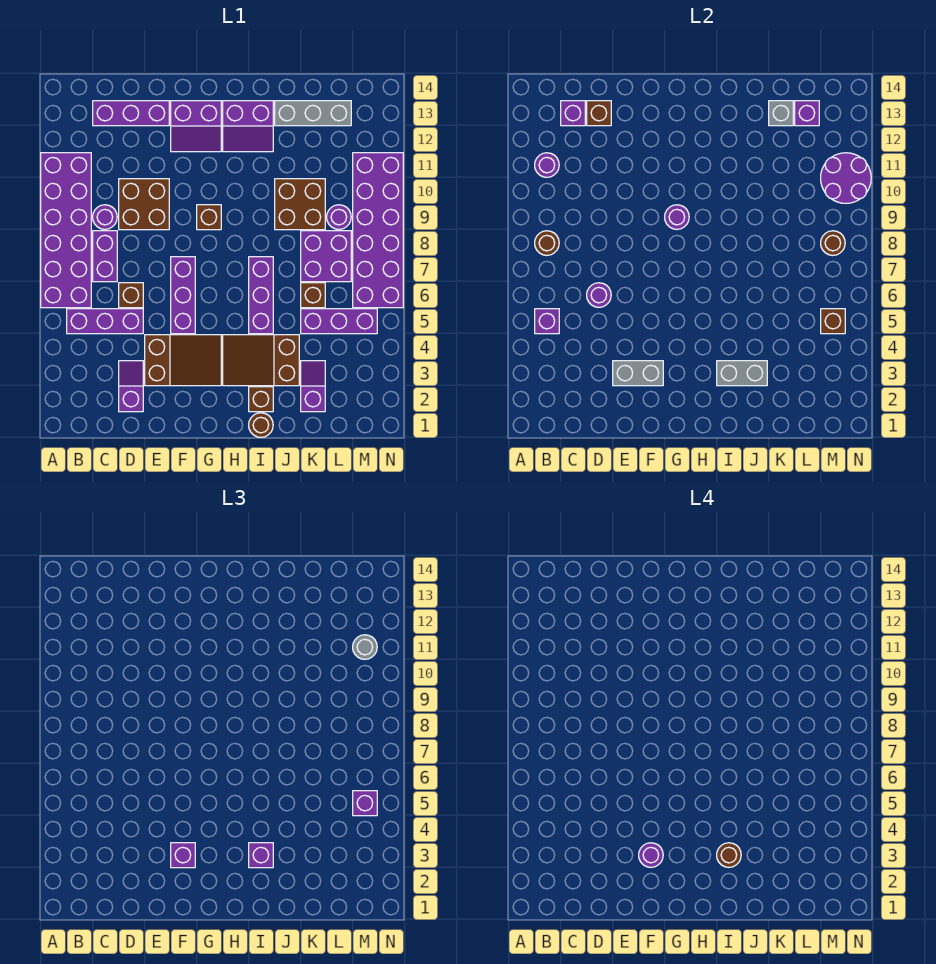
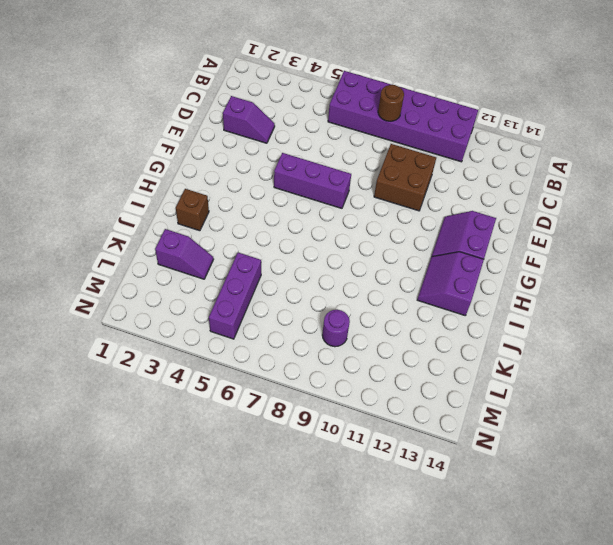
none -> purple 1x3 brick [67,309,143,334]
none -> purple 1x2 brick [93,231,117,282]
none -> purple 1x1 round brick [93,205,117,229]
none -> purple 1x3 brick [93,101,169,126]

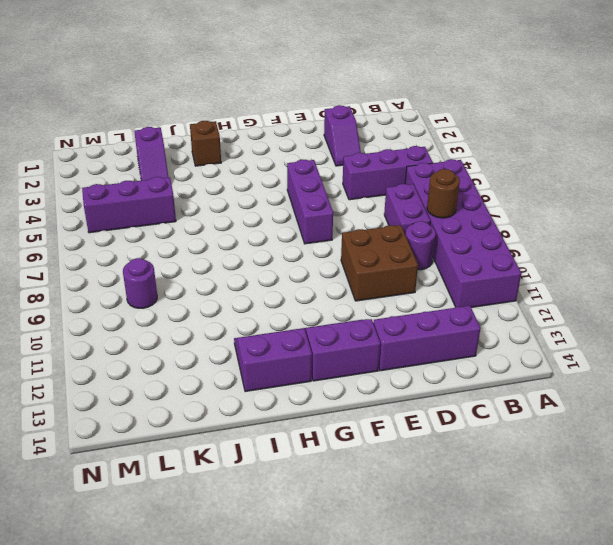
none -> brown 1x1 brick [119,283,143,308]
none -> brown 2x3 slope [145,335,221,386]
none -> brown 1x1 brick [197,205,221,230]
none -> brown 2x3 slope [223,335,299,386]

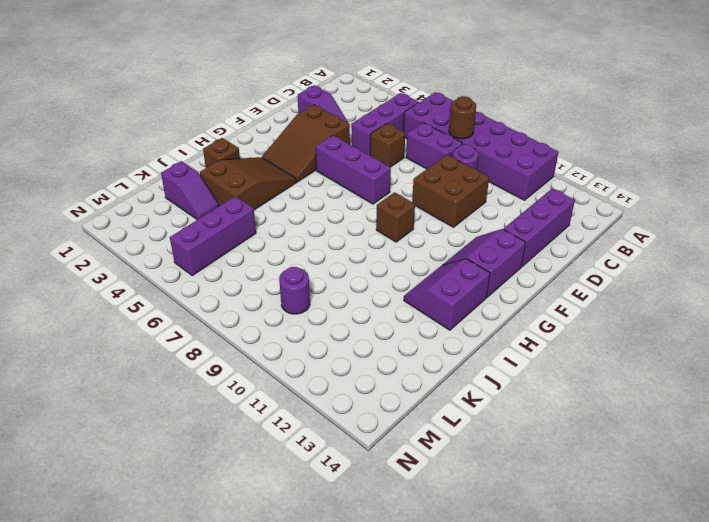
none -> brown 1x1 round brick [249,413,273,437]
none -> purple 1x3 brick [249,257,273,334]
none -> brown 2x2 brick [275,179,325,230]
none -> grey 1x3 brick [275,101,351,126]

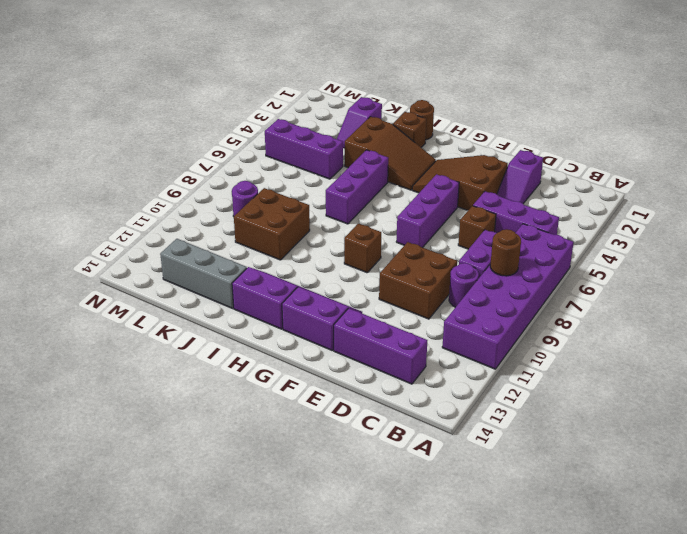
none -> brown 1x1 brick [301,283,325,308]
none -> purple 2x2 brick [301,231,351,282]
none -> purple 2x6 brick [353,153,403,308]
none -> purple 1x1 brick [535,309,559,334]

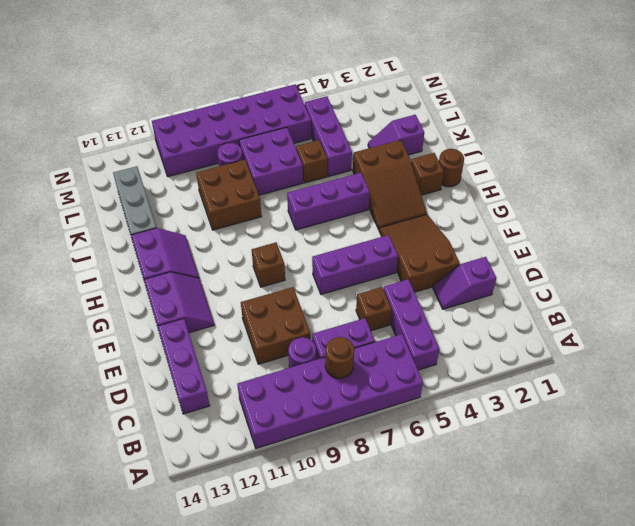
none -> purple 1x1 brick [535,309,559,334]
none -> purple 1x1 round brick [535,153,559,177]
none -> purple 1x1 brick [561,101,585,126]
none -> purple 1x1 round brick [587,283,611,307]

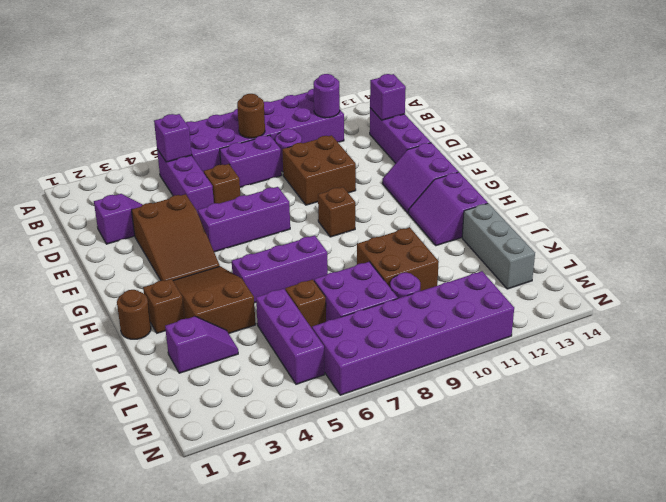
none -> purple 1x1 round brick [587,283,611,307]
none -> brown 1x1 brick [587,101,611,126]
none -> grey 1x2 brick [613,361,663,386]
none -> purple 1x1 round brick [665,205,689,229]

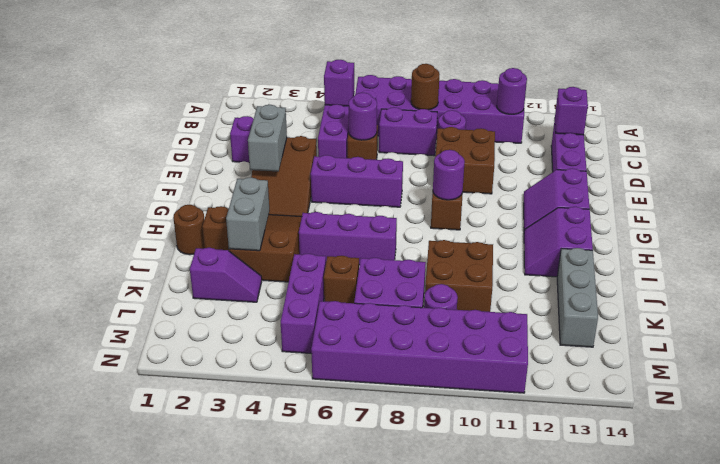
none -> brown 1x1 brick [587,101,611,126]
none -> grey 1x1 brick [769,101,793,126]
none -> purple 1x1 brick [795,101,819,126]
none -> brown 1x1 brick [821,309,845,334]

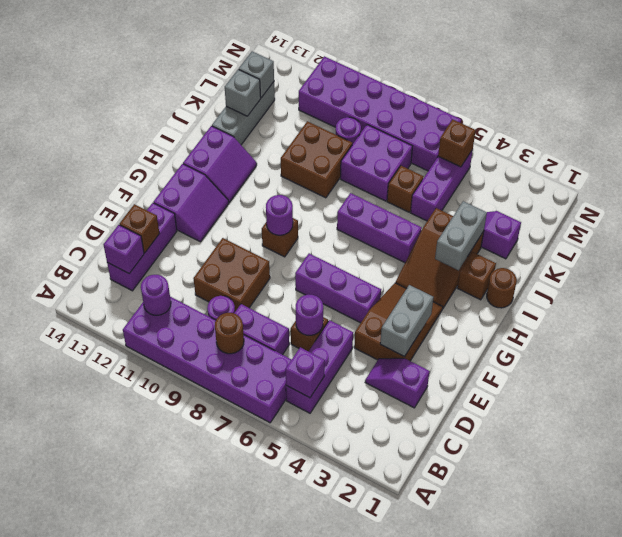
grey 1x1 brick [239,51,274,98] -> purple 1x1 brick [795,101,819,126]
none -> brown 1x1 round brick [821,231,845,255]
none -> purple 2x2 round brick [821,153,871,203]
none -> purple 1x1 brick [171,843,195,868]
none -> purple 1x1 brick [249,843,273,868]

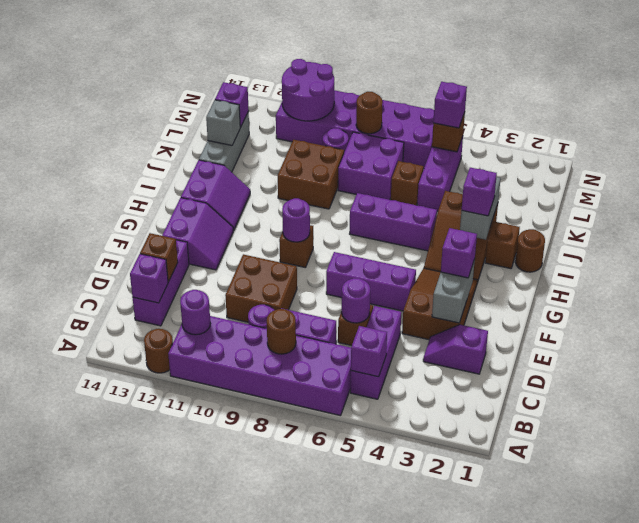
brown 1x1 round brick [144,329,173,373] -> brown 1x1 round brick moved to [717,843,741,867]
none -> purple 1x2 slope [301,361,325,412]
none -> grey 1x1 round brick [353,635,377,659]
none -> purple 1x1 round brick [639,843,663,867]

